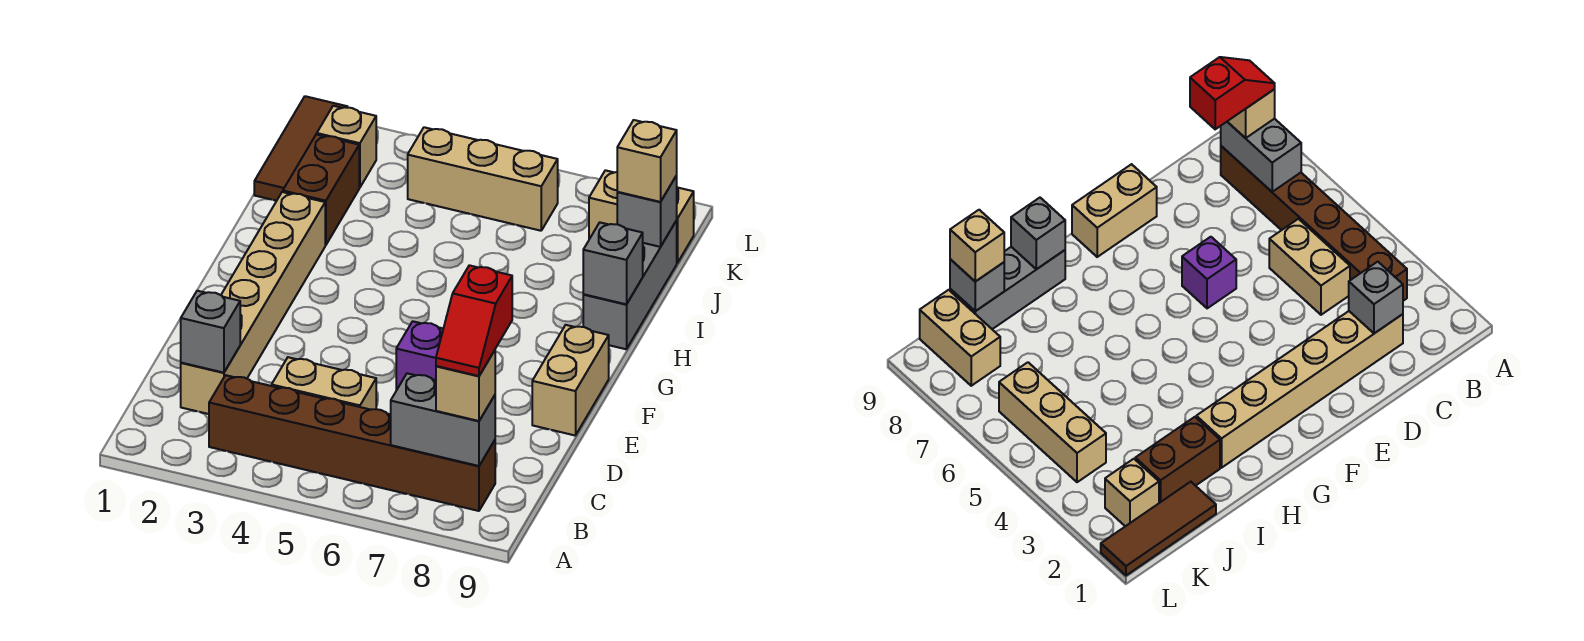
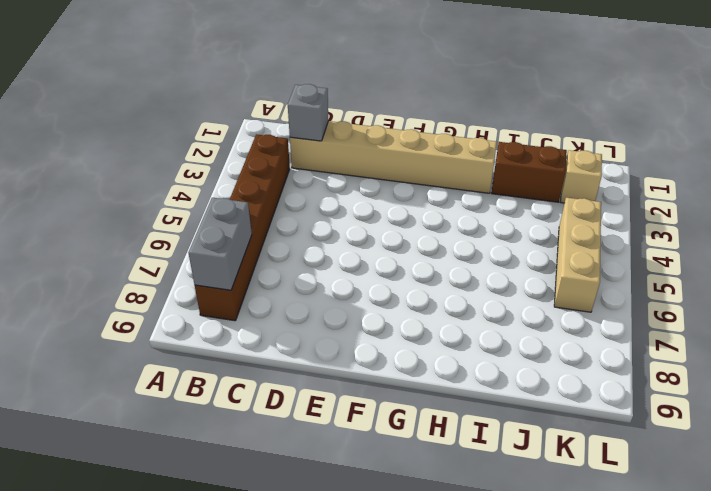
none -> tan 1x2 brick [272,357,376,410]
none -> purple 1x1 brick [396,321,443,390]
none -> tan 1x2 brick [532,325,609,435]

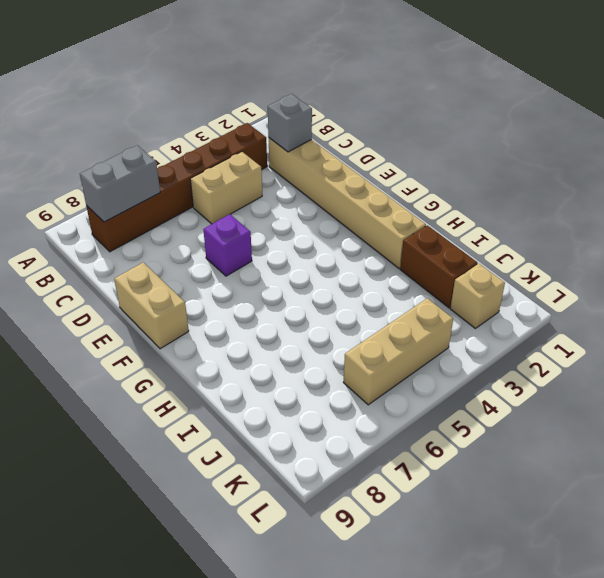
none -> grey 1x3 brick [583,221,677,349]
none -> brown 1x3 tile [254,96,347,201]
none -> tan 1x2 brick [589,170,694,263]

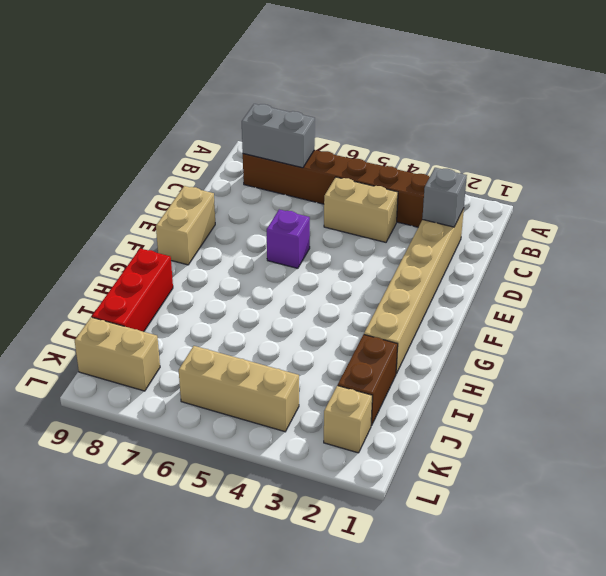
red 1x3 brick [92,249,173,332] -> grey 1x3 brick [583,221,677,349]
none -> brown 1x3 tile [254,96,347,201]
none -> grey 1x1 brick [583,223,643,304]
none -> grey 1x1 brick [617,176,677,247]

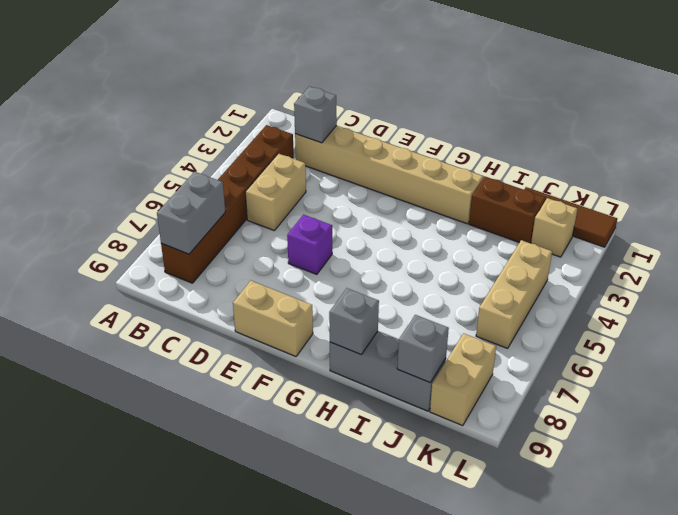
none -> tan 1x1 brick [436,350,495,421]
none -> tan 1x1 brick [617,120,677,202]
none -> red 1x2 slope [436,265,512,376]

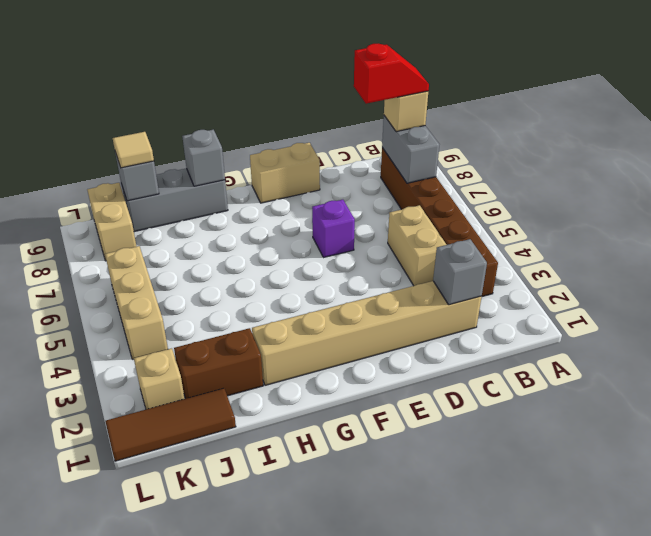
tan 1x1 tile [113,132,154,168] -> tan 1x1 brick [617,120,677,202]

